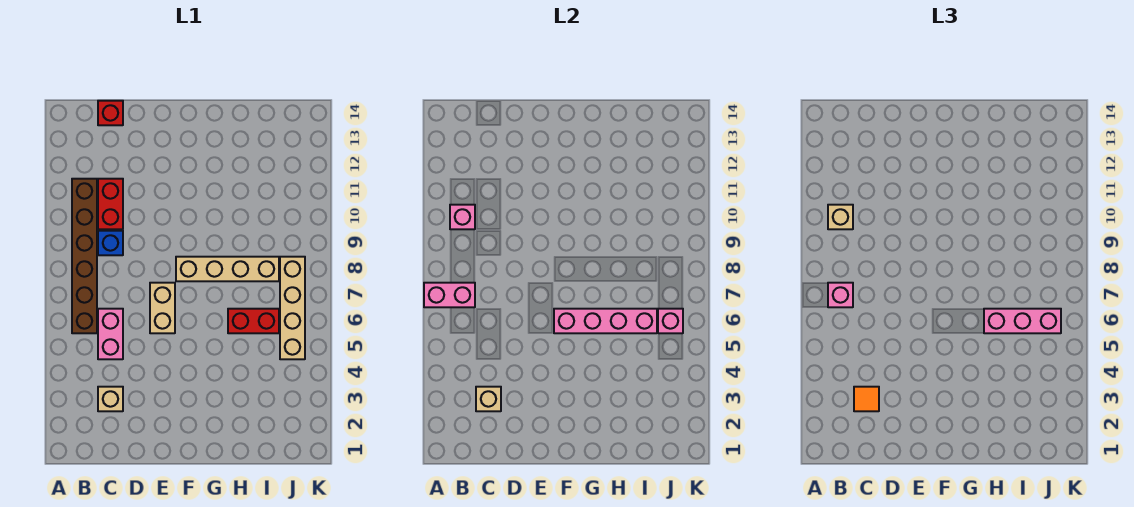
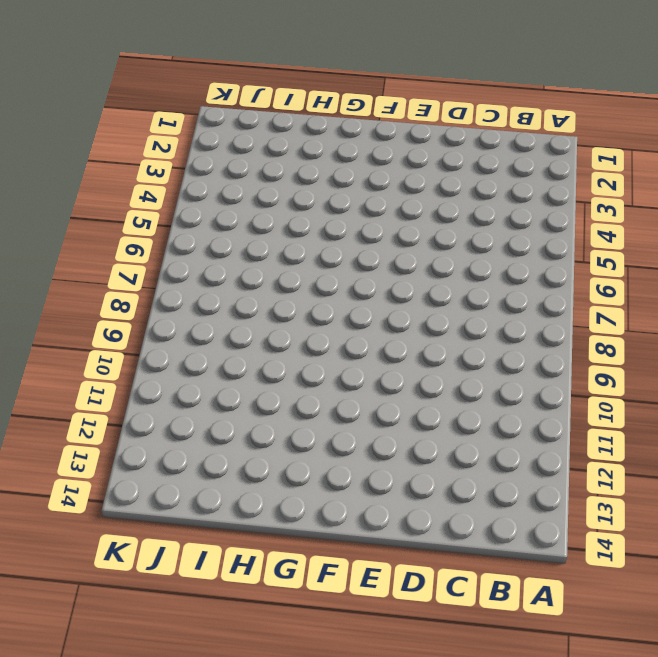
none -> brown 1x6 brick [72,179,97,333]
none -> tan 1x1 brick [98,387,123,411]
none -> pink 1x2 brick [98,309,123,359]

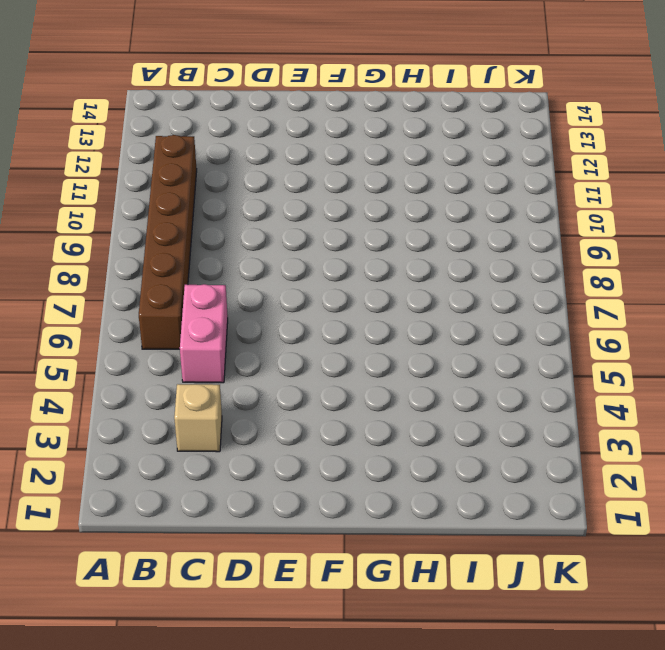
none -> blue 1x1 brick [98,231,123,255]
none -> red 1x2 brick [98,179,123,229]
none -> red 1x1 brick [98,101,123,125]

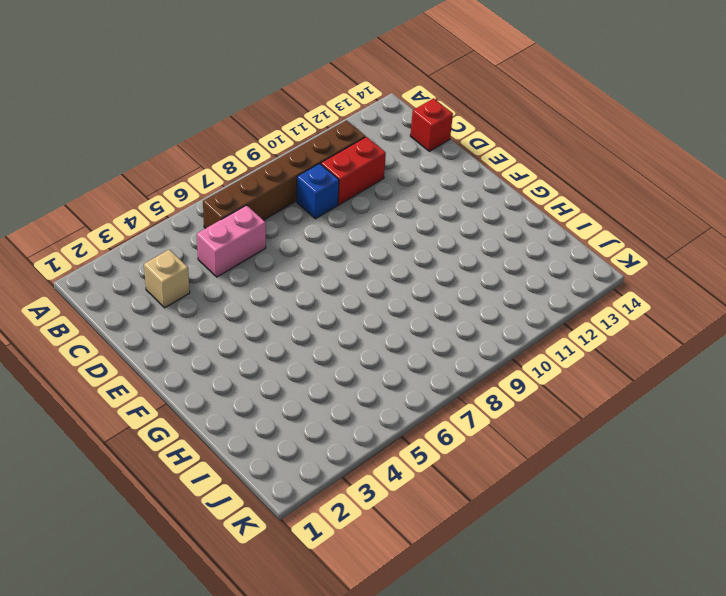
none -> tan 1x2 brick [150,283,175,333]
none -> tan 1x4 brick [176,257,279,281]
none -> red 1x2 brick [228,309,279,333]

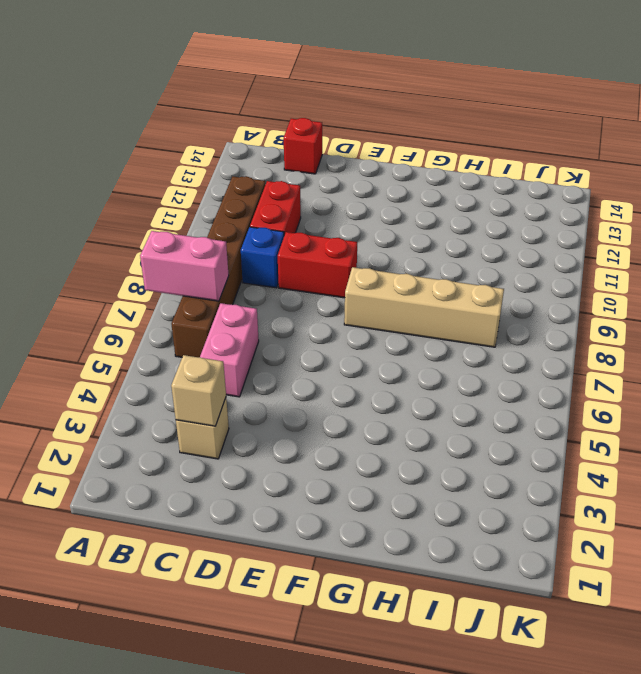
red 1x2 brick [278,232,357,298] -> red 1x2 brick moved to [228,309,279,333]
none -> tan 1x2 brick [150,283,175,333]
none -> tan 1x4 brick [280,257,305,359]
none -> pink 1x1 brick [450,205,475,229]

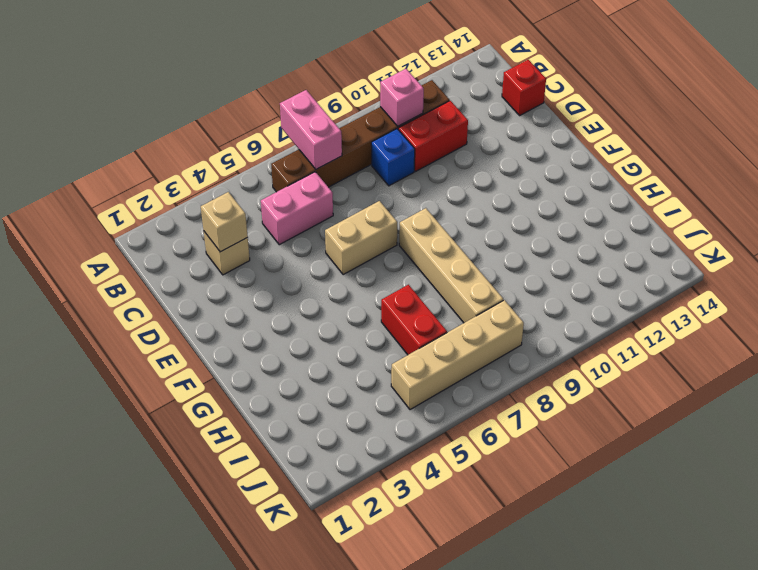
none -> pink 1x4 brick [554,309,657,333]
none -> pink 1x1 brick [658,309,683,333]
none -> pink 1x1 brick [828,283,853,307]

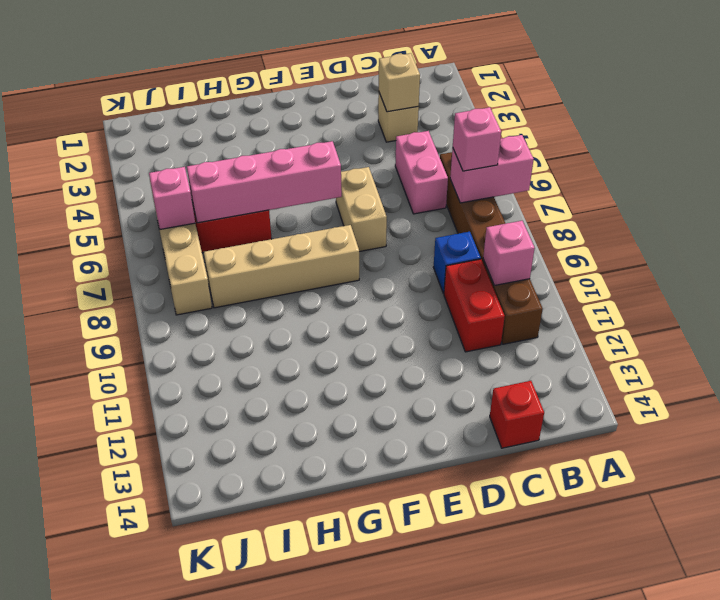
none -> tan 1x1 brick [828,205,853,229]
none -> orange 1x1 tile [854,387,879,411]
none -> pink 1x3 brick [984,309,1061,333]

